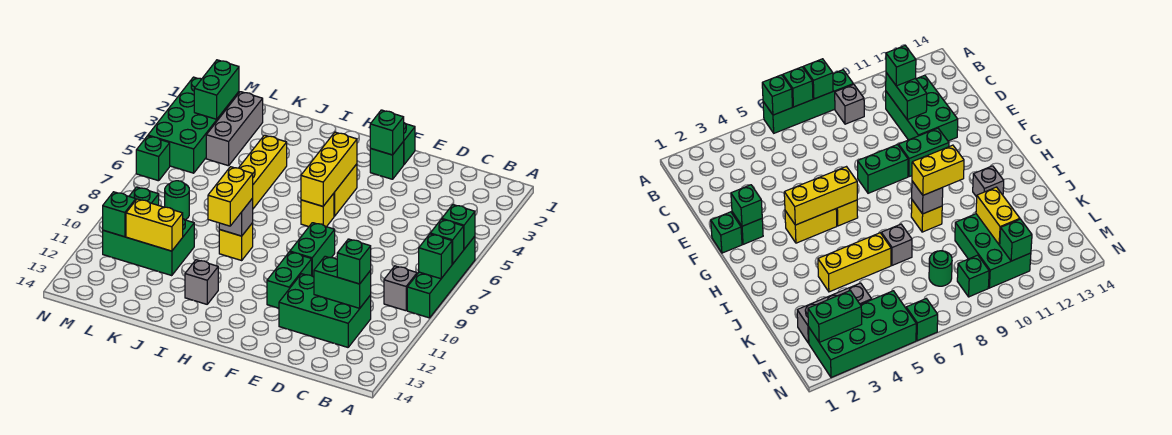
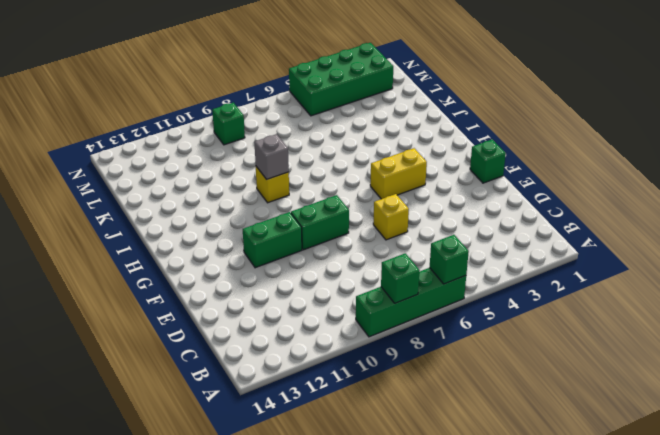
yellow 1x1 brick [373,194,409,240] -> yellow 1x1 brick moved to [301,193,334,227]
none -> grey 1x1 brick [384,266,417,311]
none -> green 2x3 brick [279,274,371,347]
none -> green 1x1 brick [370,142,404,179]
none -> grey 1x1 brick [185,260,218,304]

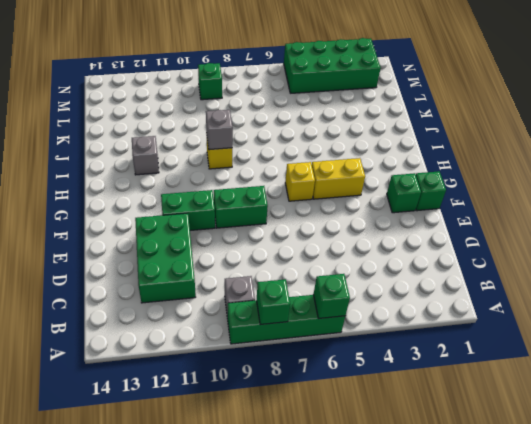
none -> yellow 1x3 brick [239,135,287,209]
none -> grey 1x1 brick [881,224,912,265]
none -> green 2x3 brick [103,219,194,276]
none -> grey 1x3 brick [206,92,263,166]

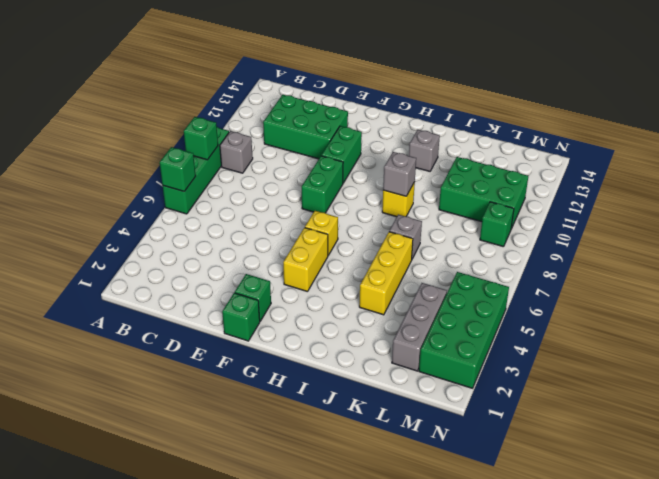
none -> green 1x1 round brick [165,181,189,220]
none -> green 1x1 brick [136,136,170,181]
none -> green 1x1 brick [430,219,464,264]
none -> green 1x2 brick [314,256,371,308]

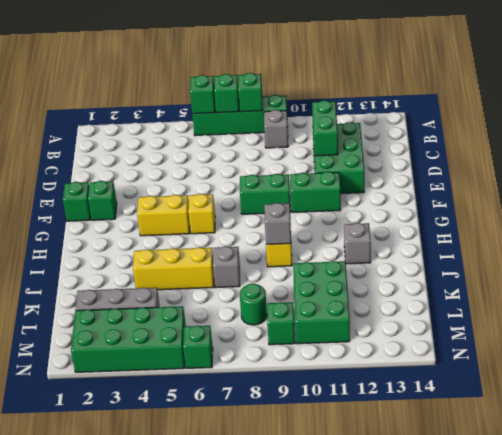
none -> green 1x1 brick [370,110,404,155]
none -> yellow 1x3 brick [301,132,357,206]
none -> yellow 1x2 brick [126,199,183,251]
none -> green 1x2 brick [194,60,239,119]

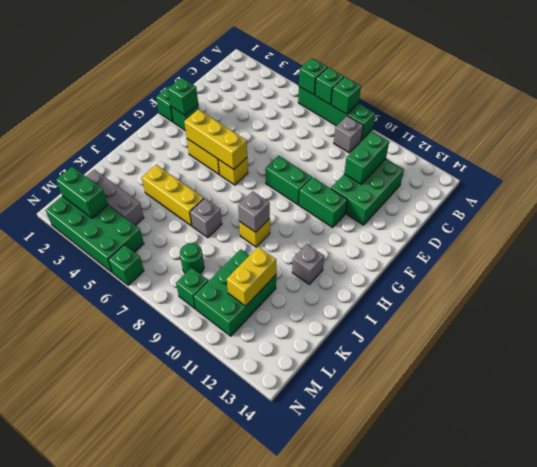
none -> green 1x1 brick [103,192,136,237]
none -> green 1x1 brick [337,239,371,284]
none -> yellow 1x2 brick [208,167,253,226]

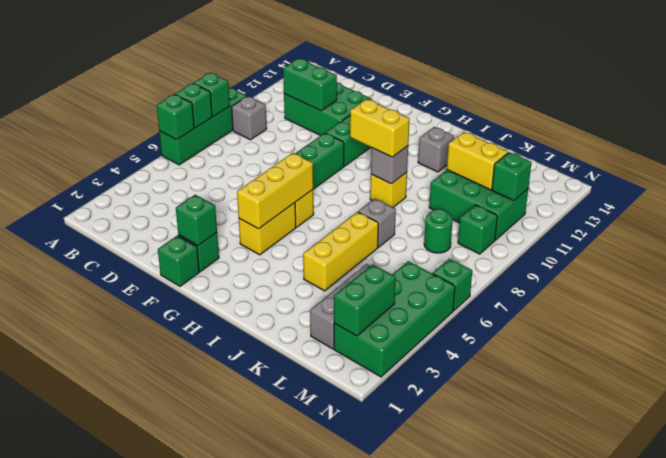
yellow 1x2 brick [350,99,409,157] -> yellow 1x2 brick turned to [208,167,253,226]
none -> green 1x1 brick [337,239,371,284]

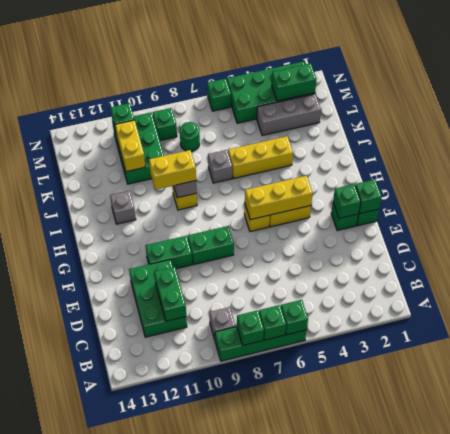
green 1x1 brick [355,179,382,214] -> green 1x1 brick moved to [337,239,371,284]

